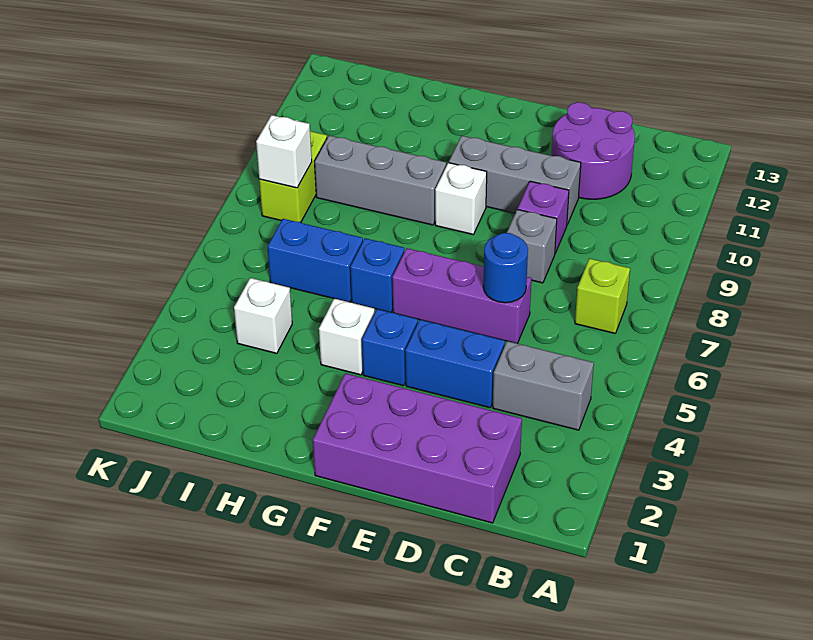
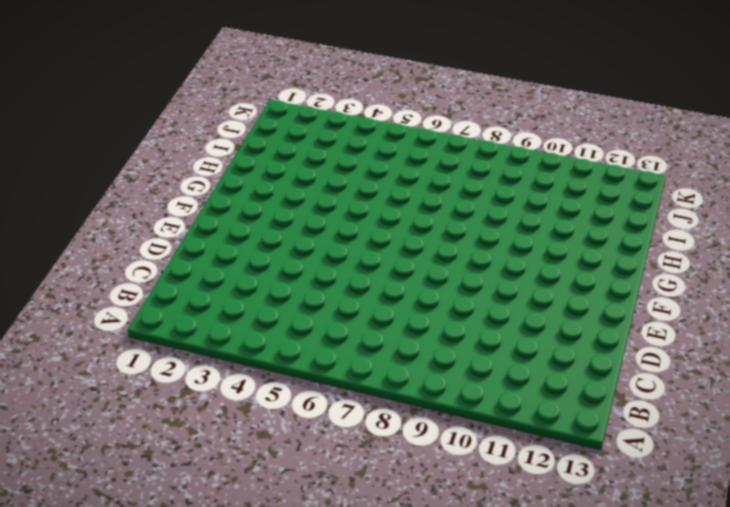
none -> grey 1x2 brick [493,341,594,430]
none -> lime 1x1 brick [575,258,630,333]
none -> purple 2x4 brick [313,373,522,523]

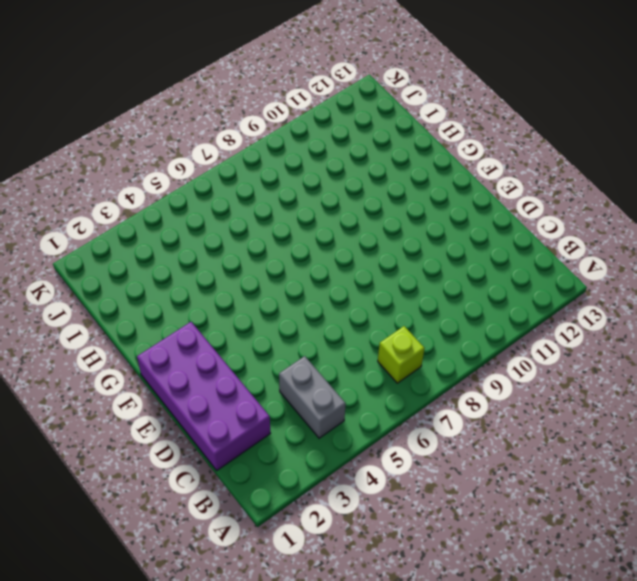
none -> purple 2x2 round brick [552,102,635,199]
none -> blue 1x2 brick [405,320,505,408]
none -> purple 1x3 brick [392,248,532,343]

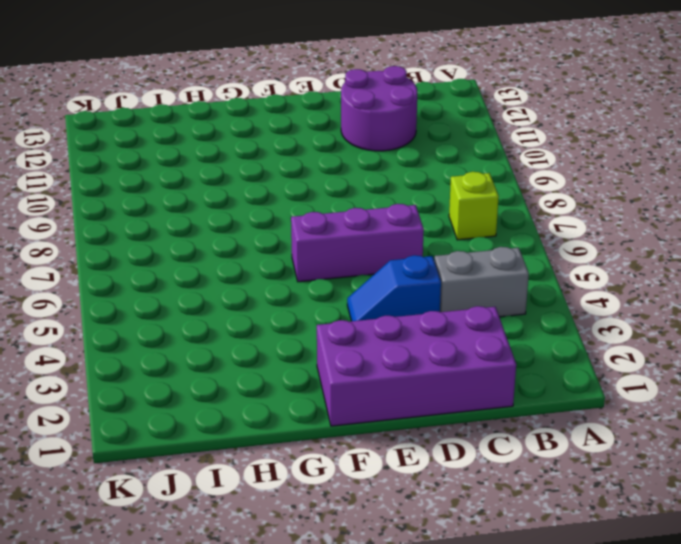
blue 1x2 slope [347,255,441,321] -> blue 1x2 brick [405,320,505,408]
none -> grey 1x1 brick [507,209,557,283]
none -> purple 1x1 brick [518,181,569,253]
none -> grey 1x3 brick [449,136,581,225]

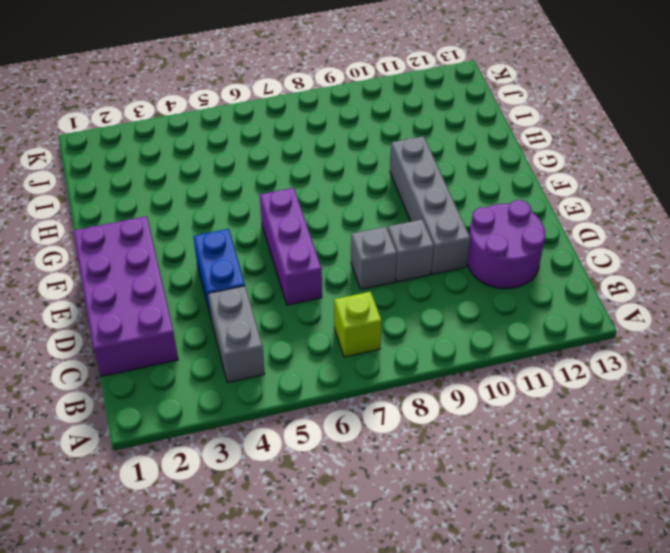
grey 1x1 brick [388,219,434,282] -> purple 1x1 brick [518,181,569,253]
grey 1x4 brick [390,136,470,274] -> grey 1x3 brick [449,136,581,225]
none -> blue 1x1 brick [362,309,418,386]
none -> white 1x1 brick [435,163,487,235]
none -> white 1x1 brick [319,299,375,375]

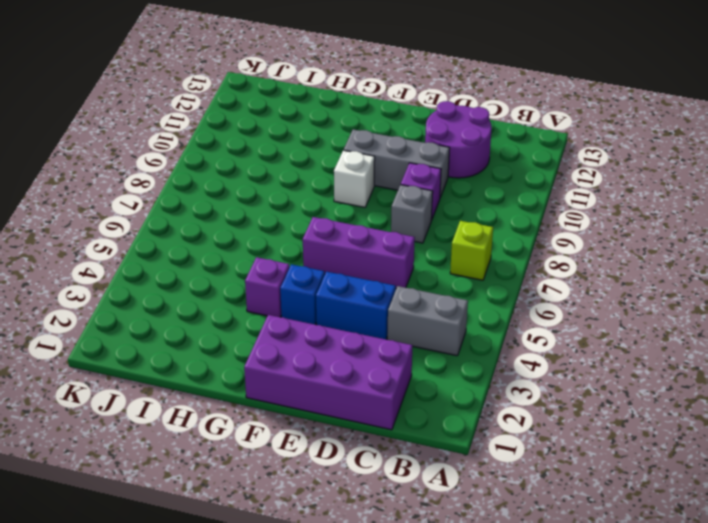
purple 1x1 brick [245,257,290,317] -> white 1x1 brick [319,299,375,375]
none -> blue 1x1 brick [350,238,404,312]
none -> grey 1x3 brick [315,136,446,225]
none -> blue 1x2 brick [267,219,363,302]

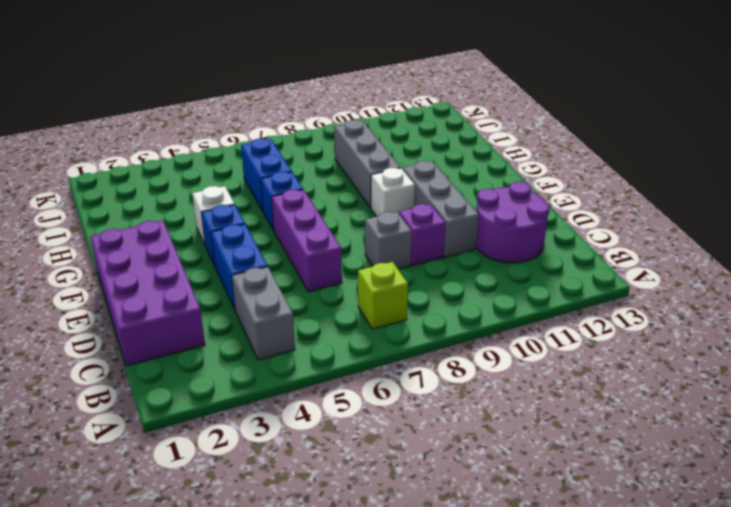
none -> white 1x1 brick [234,278,292,353]
none -> lime 1x2 brick [259,131,327,222]
none -> blue 1x1 round brick [483,233,528,303]

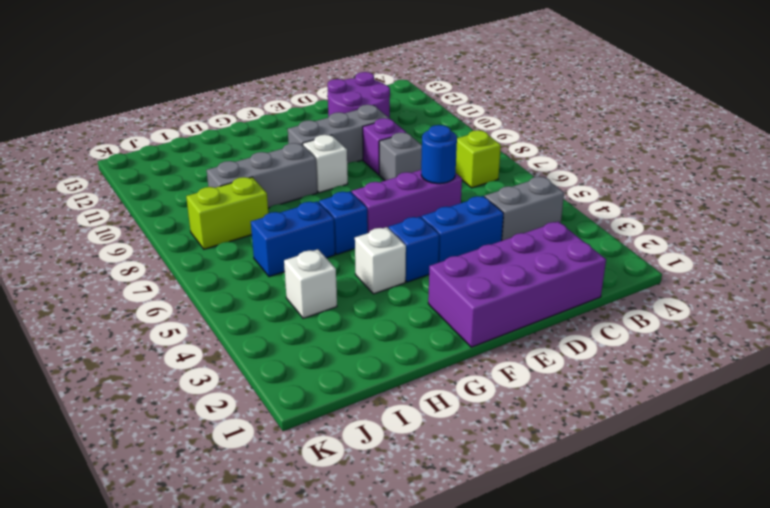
lime 1x2 brick [186,177,268,249] -> lime 1x2 brick turned to [259,131,327,222]
none -> white 1x1 brick [256,115,312,188]

